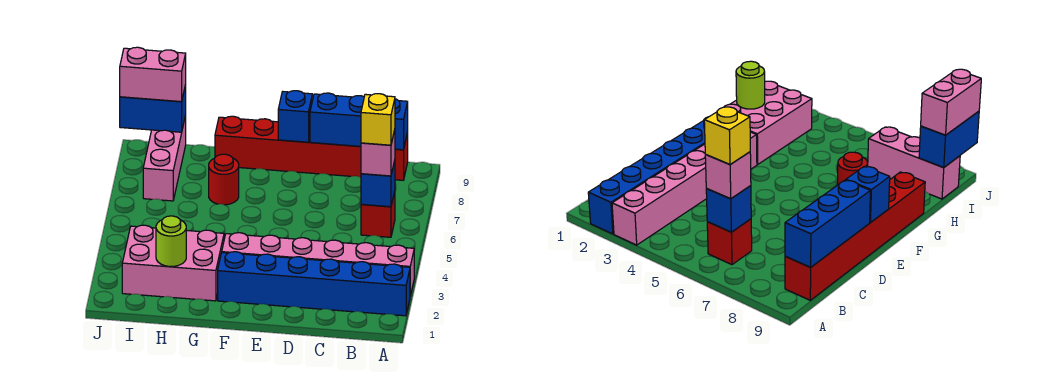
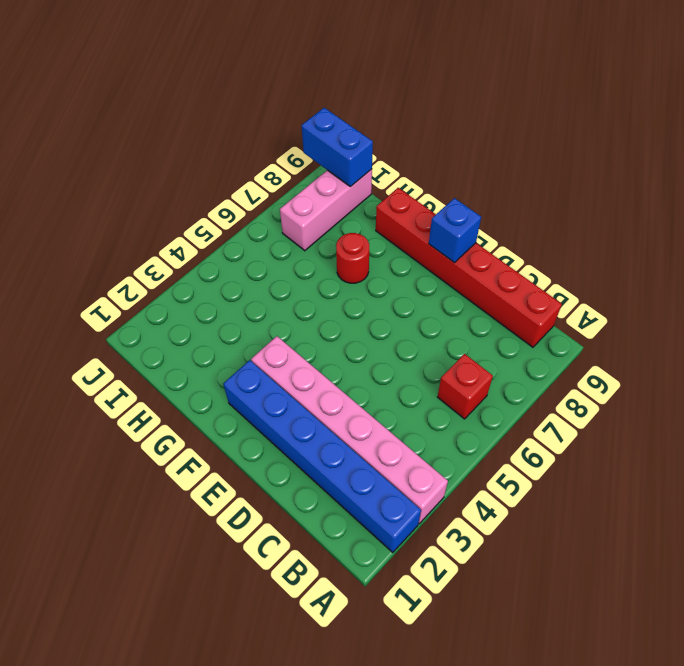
none -> pink 2x3 brick [122,225,224,301]
none -> blue 1x1 brick [361,161,395,207]
none -> blue 1x3 brick [310,93,408,150]

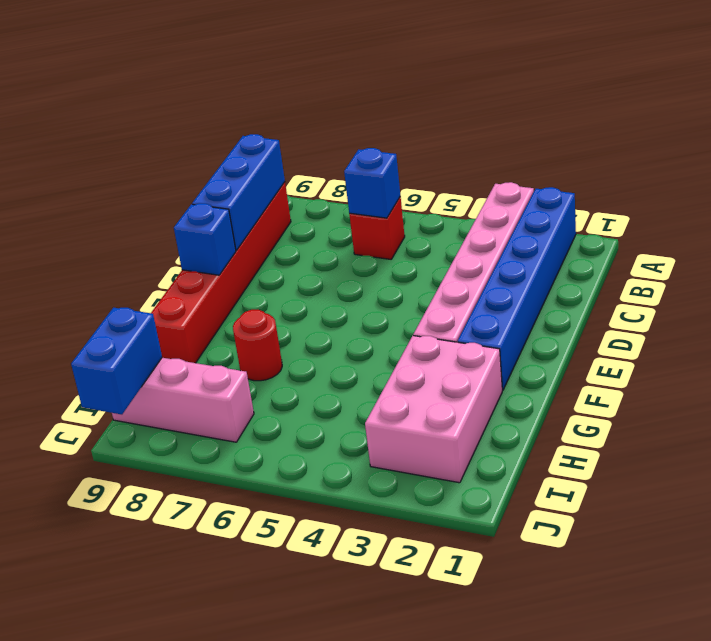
none -> lime 1x1 round brick [156,216,186,267]
none -> pink 1x1 brick [361,130,395,176]
none -> pink 1x2 brick [120,47,186,102]

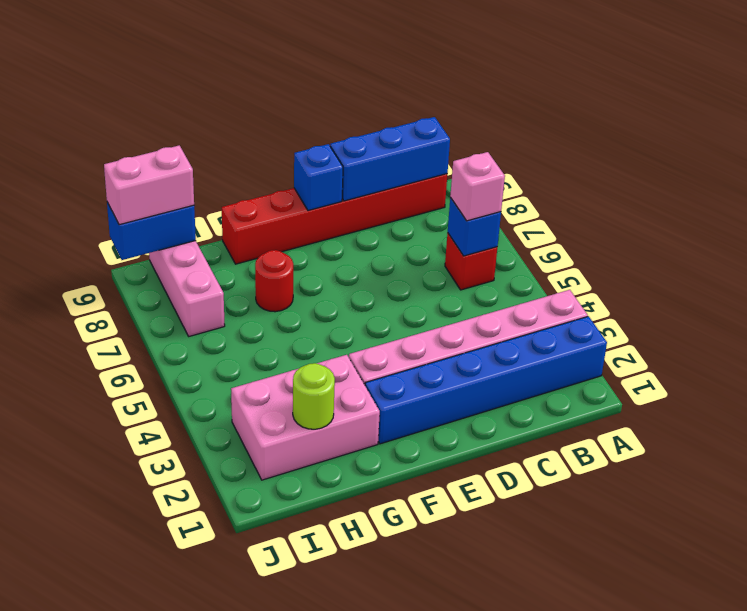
none -> yellow 1x1 brick [361,94,395,145]

